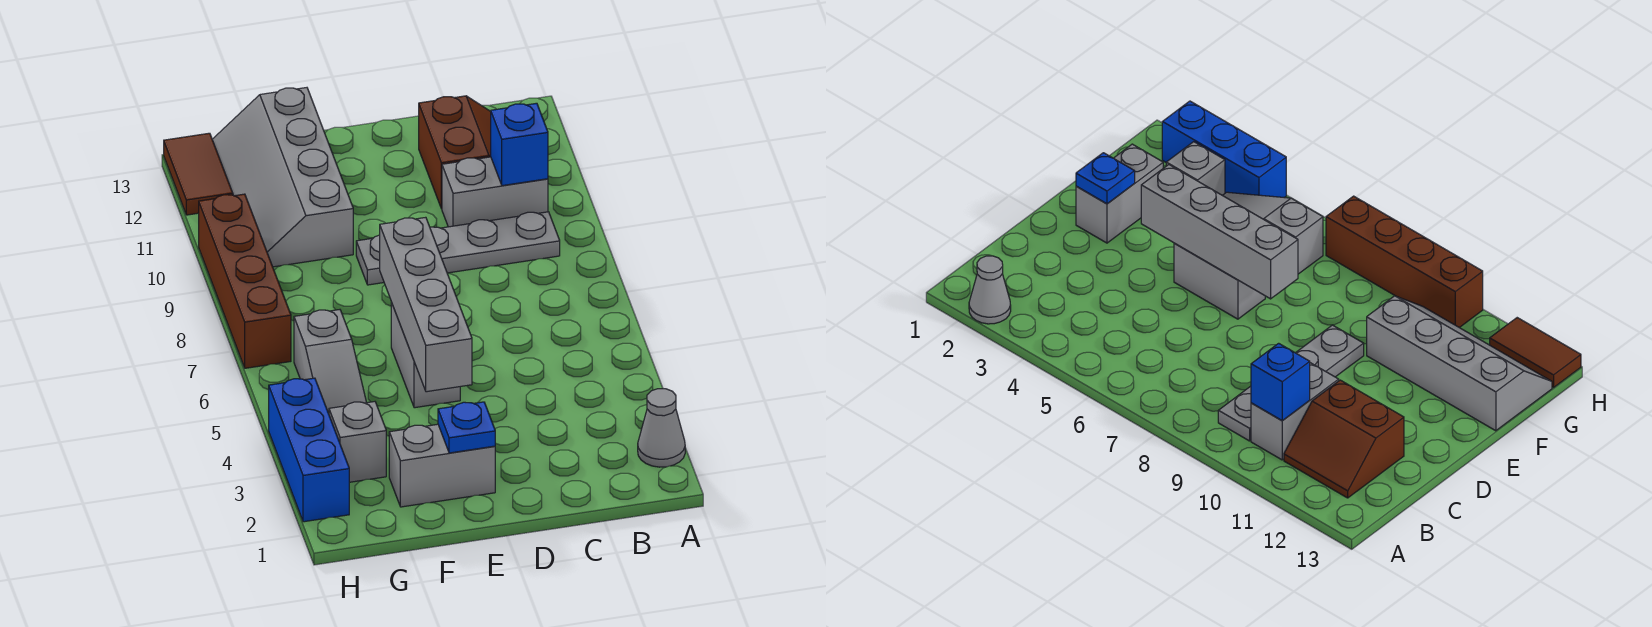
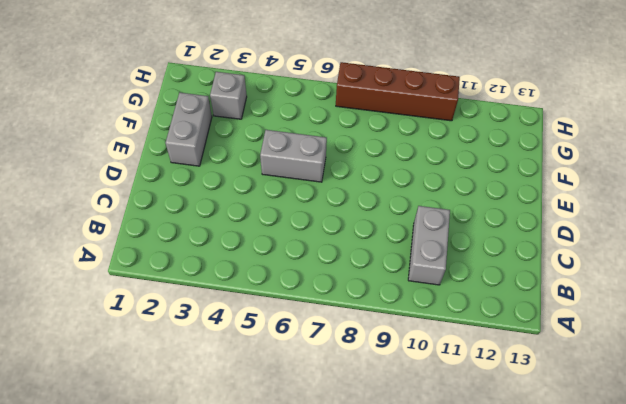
none -> grey 1x1 cone [638,389,685,467]
none -> grey 1x4 plate [356,212,560,285]
none -> brown 2x2 slope [419,96,491,209]

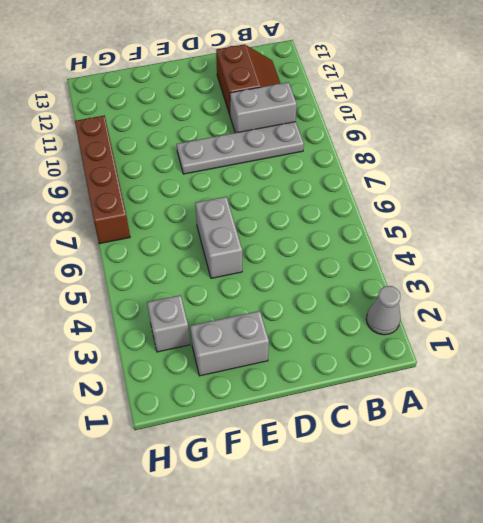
none -> grey 2x4 slope [212,88,353,267]
none -> grey 1x3 slope [294,310,367,414]
none -> blue 1x3 brick [269,378,349,522]

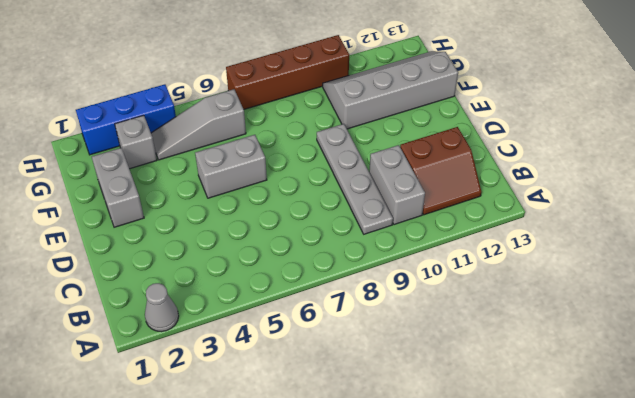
none -> brown 1x2 tile [164,133,233,215]
none -> blue 1x1 brick [491,103,548,186]
none -> blue 1x1 plate [438,402,495,453]

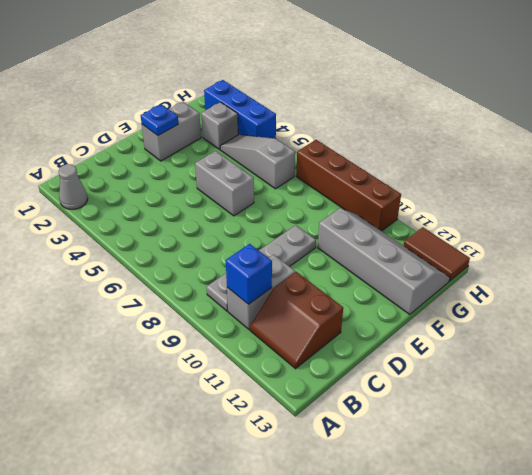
none -> grey 1x4 brick [380,217,472,392]

